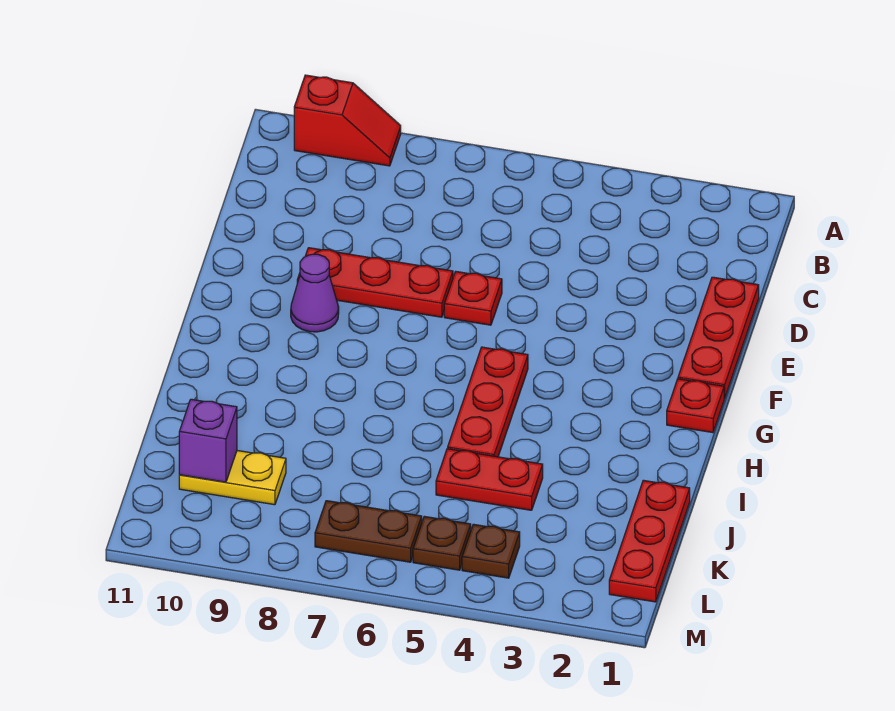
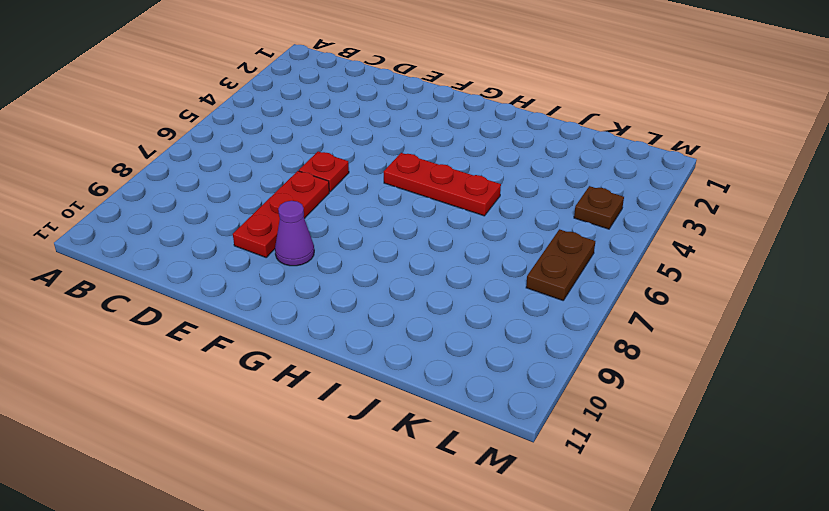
none -> red 1x2 slope [294,75,401,166]
none -> red 1x3 plate [678,277,759,398]
none -> red 1x1 plate [667,379,725,433]

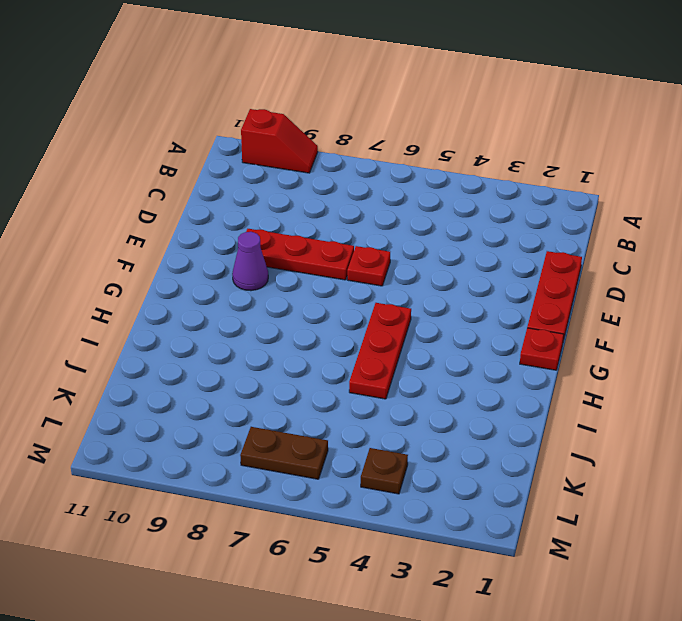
none -> red 1x3 plate [609,480,690,602]
none -> red 1x2 plate [436,449,543,510]
none -> yellow 1x2 plate [179,451,286,505]

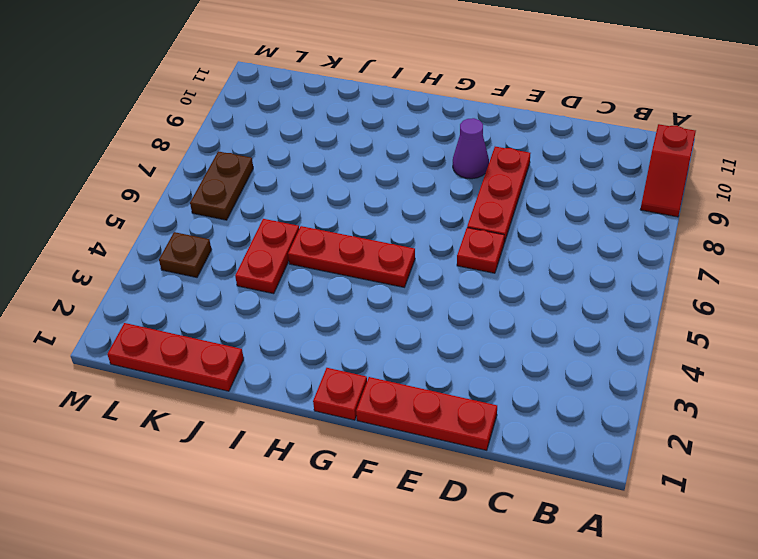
none -> yellow 1x2 plate [179,451,286,505]
none -> brown 1x1 plate [413,516,471,570]
none -> purple 1x1 brick [179,399,237,482]

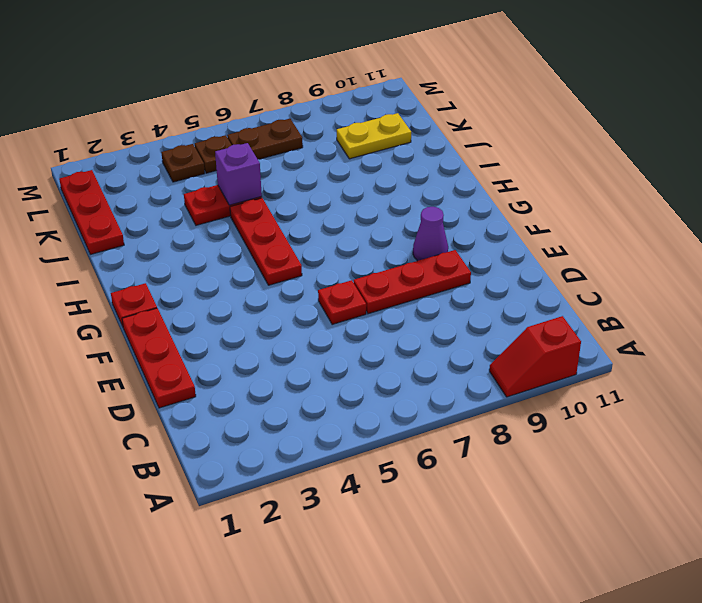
purple 1x1 brick [215,143,262,205] -> purple 1x1 brick moved to [179,399,237,482]

